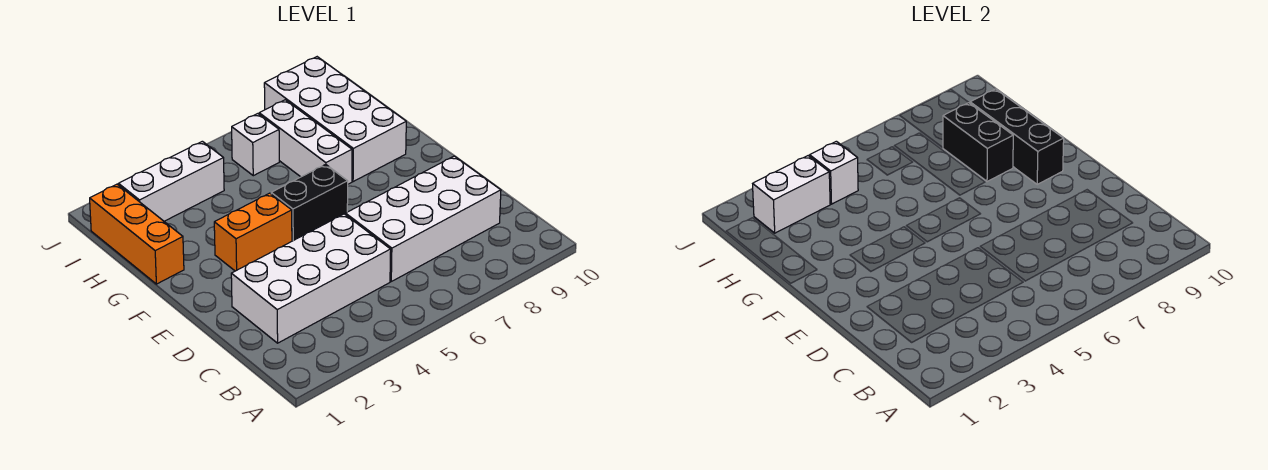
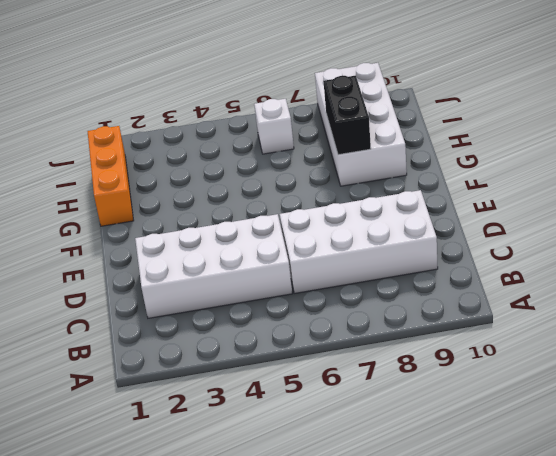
none -> orange 1x2 brick [214,193,292,271]
none -> black 1x2 brick [271,164,348,241]
none -> white 1x3 brick [259,100,352,184]

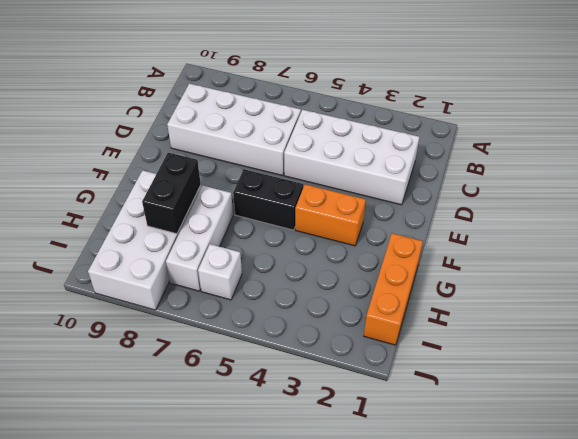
none -> white 1x3 brick [119,141,224,221]
none -> black 1x3 brick [970,89,1064,184]
none -> white 1x2 brick [753,156,830,233]

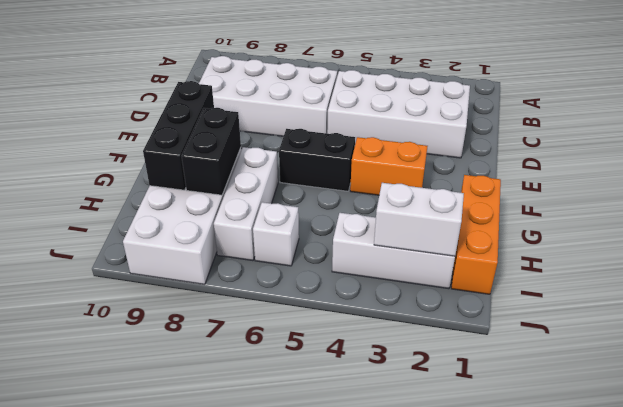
none -> white 1x1 brick [810,141,858,204]

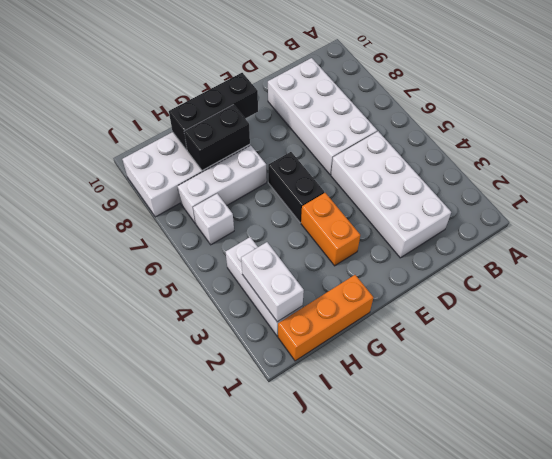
none -> white 1x1 brick [810,141,858,204]

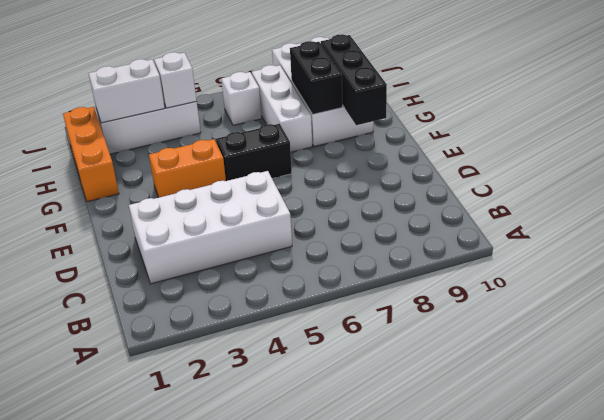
none -> white 2x4 brick [346,156,501,281]

